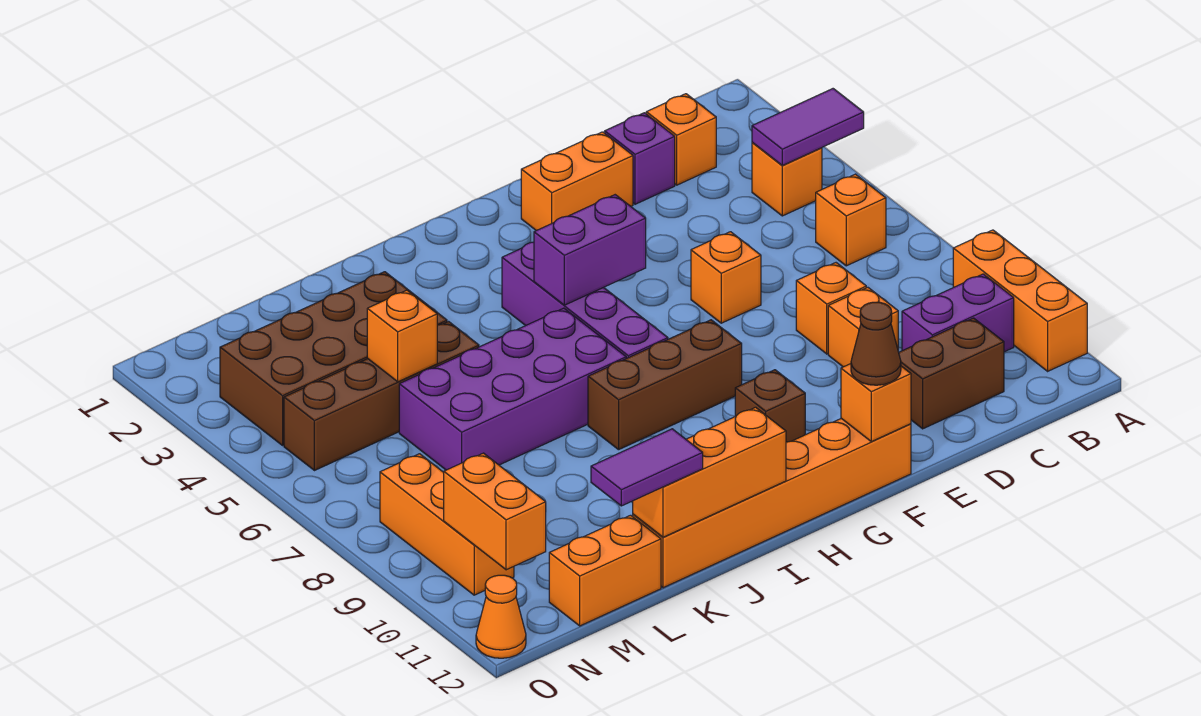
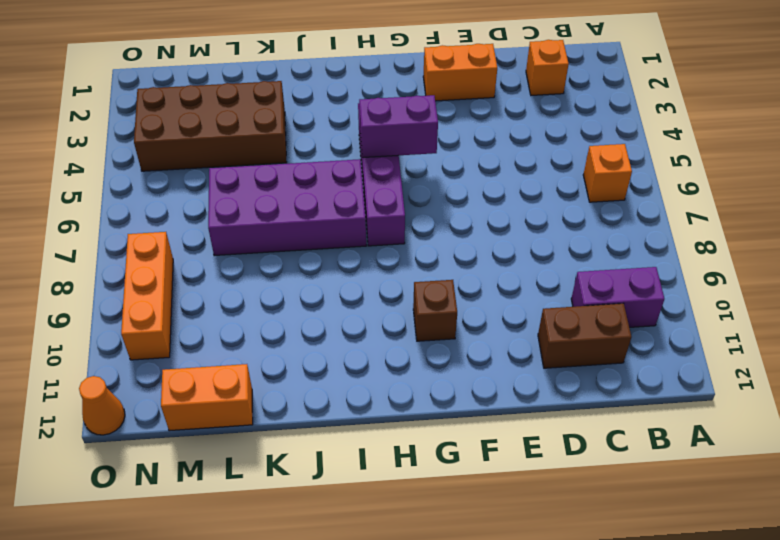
none -> orange 1x3 brick [953,230,1087,371]
none -> orange 1x1 brick [752,142,822,216]
none -> purple 1x1 brick [605,113,675,204]

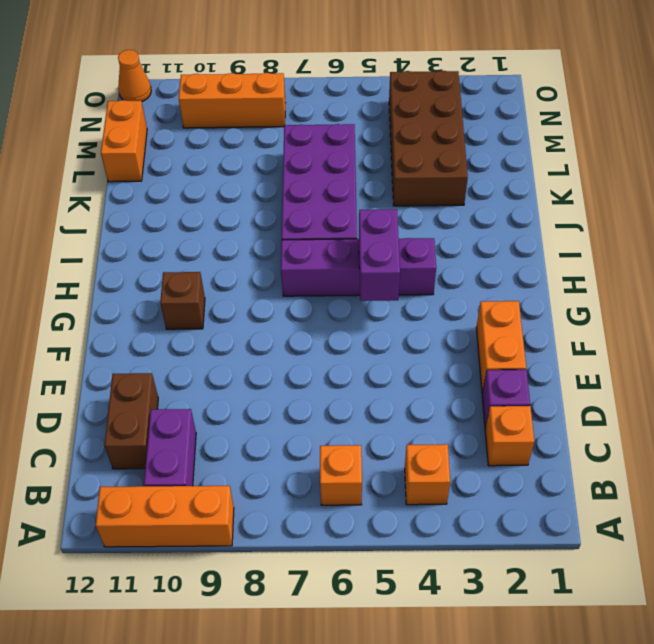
none -> orange 1x1 brick [796,263,866,354]
none -> orange 1x1 brick [828,287,898,367]
none -> orange 1x1 brick [691,232,761,323]

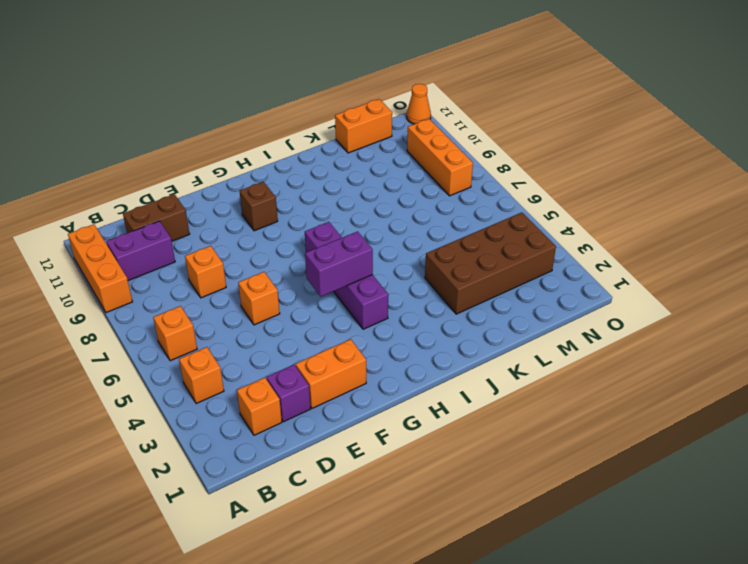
none -> orange 1x1 brick [828,287,898,367]
none -> orange 1x6 brick [633,419,911,588]
none -> brown 1x3 brick [588,320,742,450]

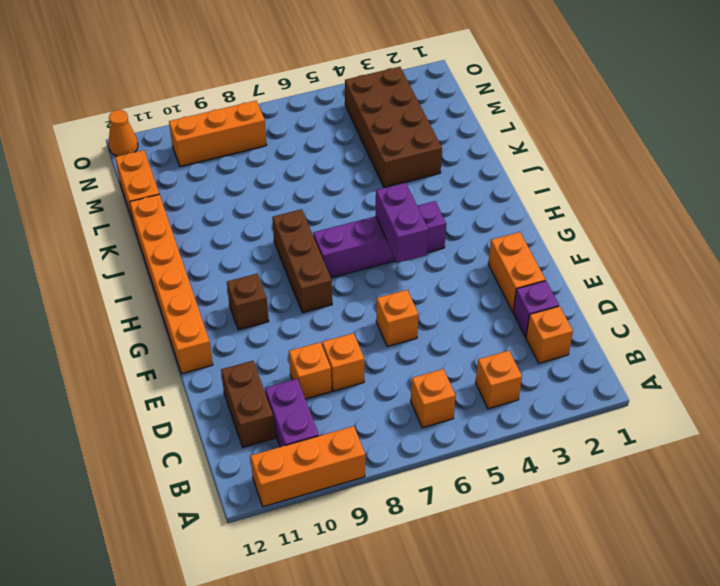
none -> purple 2x4 brick [399,308,626,470]
none -> brown 1x4 brick [284,322,479,471]
none -> purple 1x2 tile [752,89,864,165]

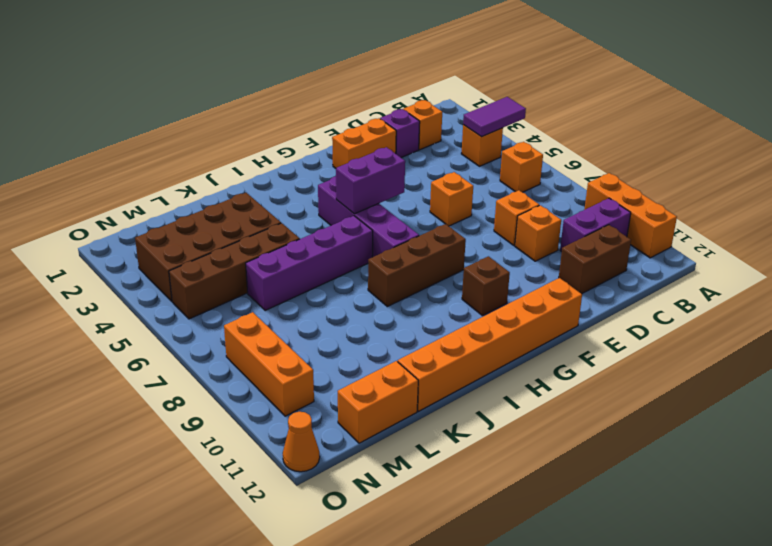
purple 1x4 brick [246,216,373,310] -> purple 2x4 brick [399,308,626,470]
none -> orange 1x1 brick [841,364,911,442]
none -> orange 1x3 brick [633,407,786,537]
none -> orange 1x1 brick [367,290,437,382]

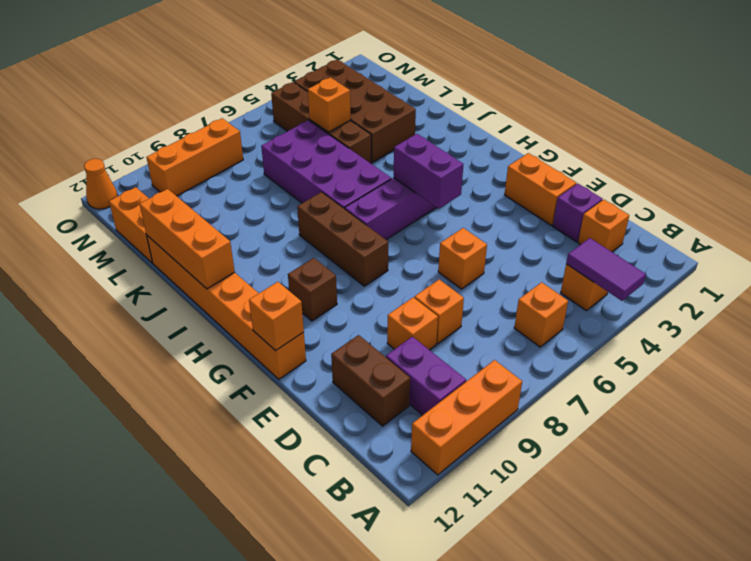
none -> orange 1x2 brick [444,453,546,570]
none -> brown 1x1 cone [851,302,901,385]
none -> purple 1x2 tile [591,429,703,506]

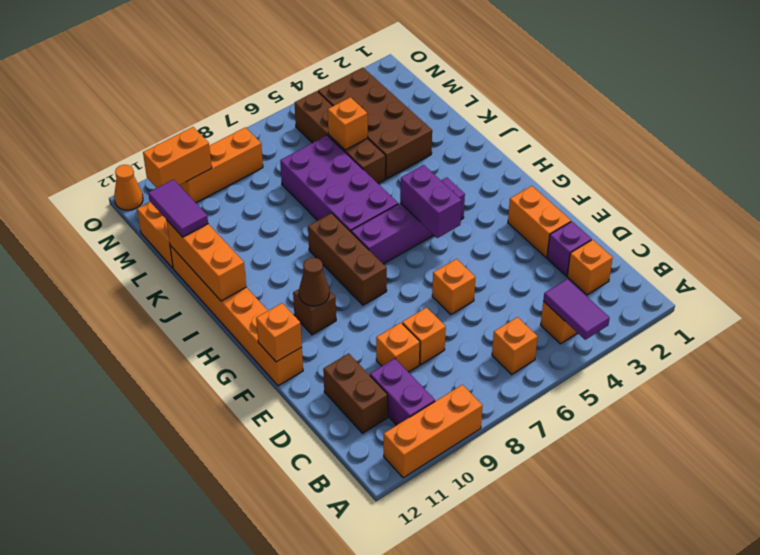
brown 1x1 cone [299,258,330,306] -> brown 1x1 cone moved to [851,302,901,385]

